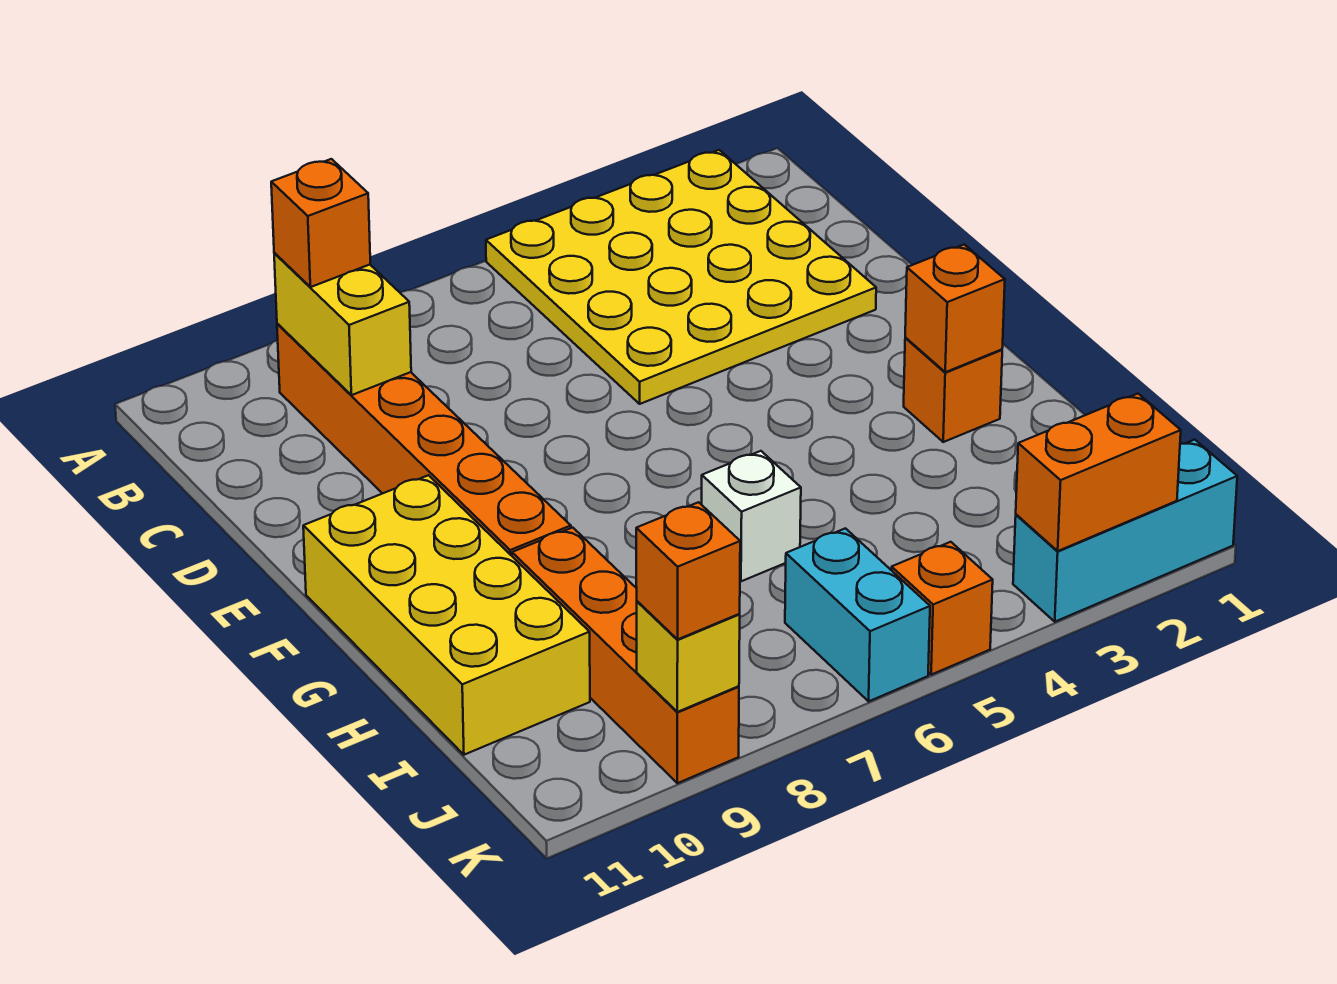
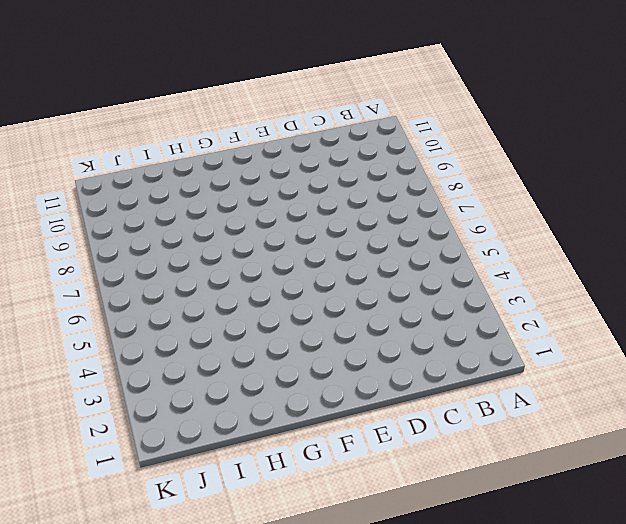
none -> yellow 4x4 plate [486,150,876,404]
none -> orange 1x6 brick [277,324,571,556]
none -> yellow 2x4 brick [303,475,590,755]

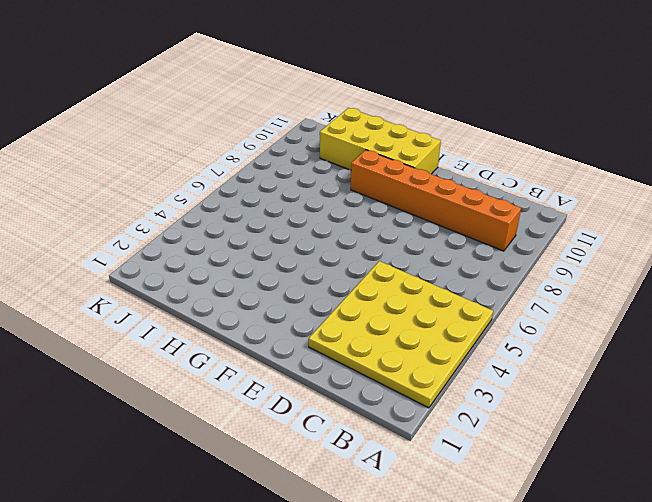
none -> orange 1x1 brick [904,338,1002,442]
none -> white 1x1 brick [702,451,801,581]
none -> orange 1x4 brick [512,528,739,783]

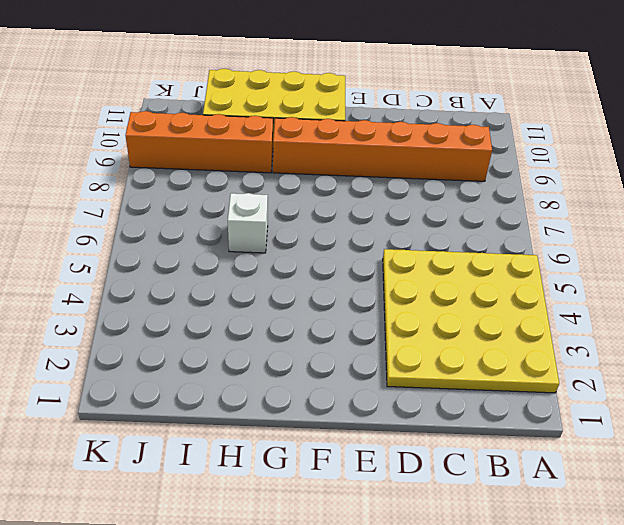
none -> orange 1x1 brick [904,338,1002,442]
none -> cyan 1x2 brick [785,528,930,701]
none -> cyan 1x3 brick [1013,440,1237,622]

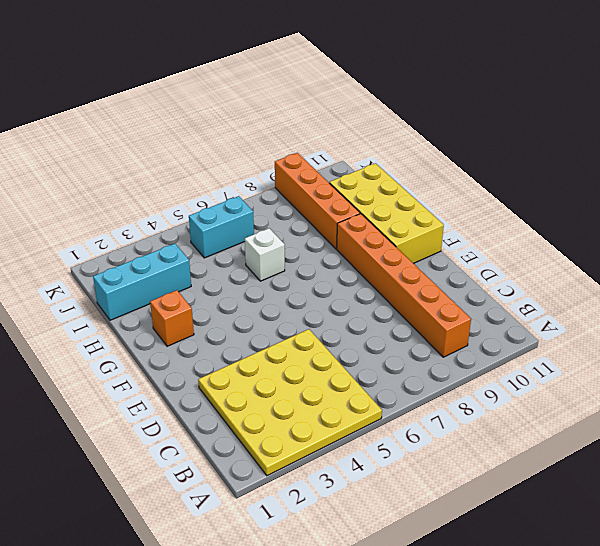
cyan 1x3 brick [93,244,191,320] -> cyan 1x3 brick moved to [1013,440,1237,622]
cyan 1x2 brick [189,196,254,258] -> cyan 1x2 brick turned to [785,528,930,701]
none -> orange 1x1 brick [892,542,993,675]
none -> yellow 1x2 brick [274,253,411,395]
none -> orange 1x1 brick [905,244,1005,372]

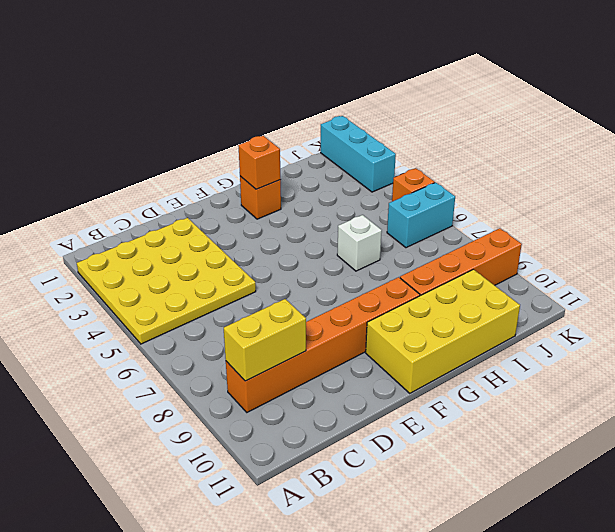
none -> orange 1x2 brick [1016,394,1181,551]
none -> yellow 1x1 brick [637,601,740,712]
none -> orange 1x1 brick [271,159,370,287]

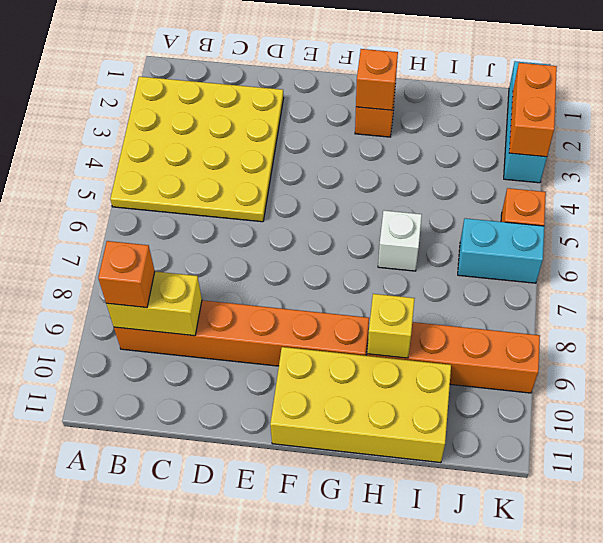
yellow 1x1 brick [367,294,415,358] -> yellow 1x1 brick moved to [637,601,740,712]
none -> orange 1x1 brick [636,502,740,639]

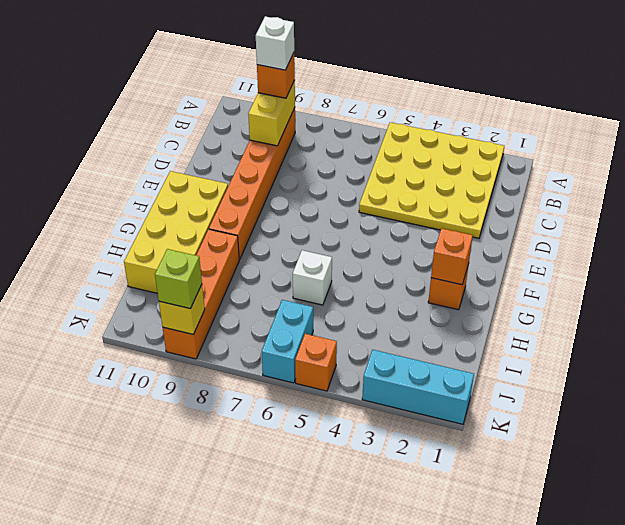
white 1x1 brick [256,16,294,70] -> none
lime 1x1 brick [155,249,202,309] -> orange 1x1 brick [636,502,740,639]
none -> orange 1x2 brick [1016,394,1181,551]

